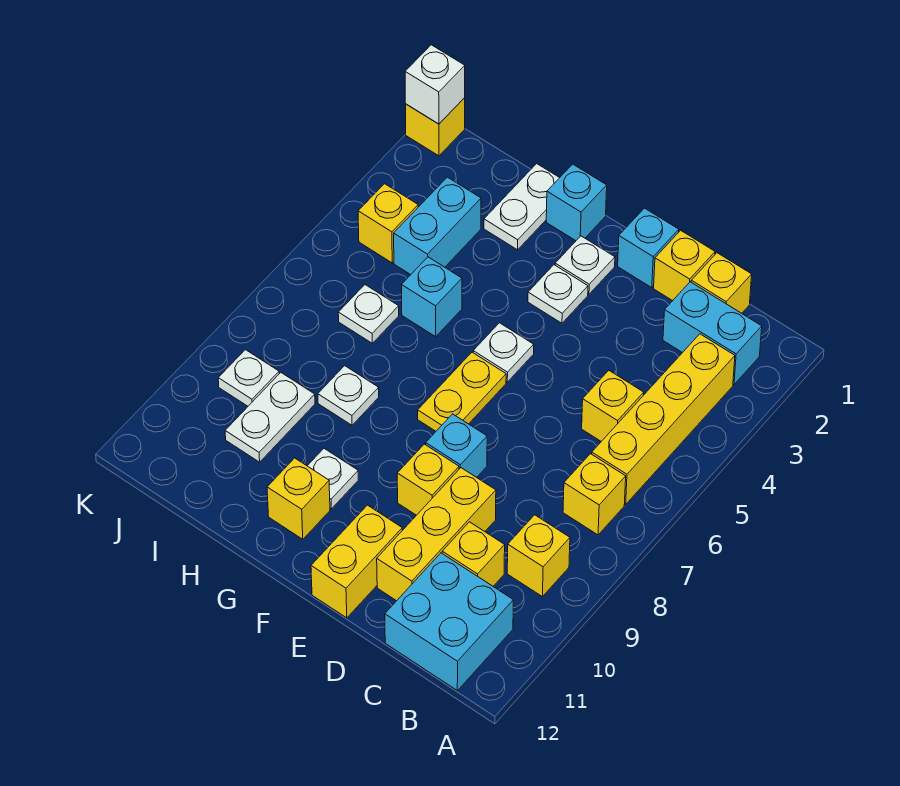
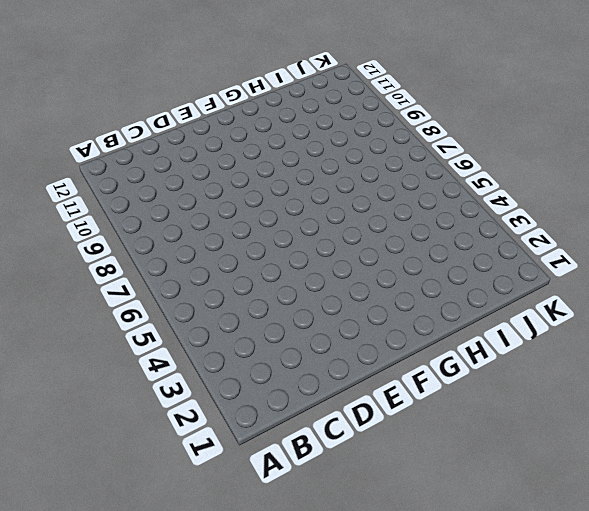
none -> cyan 1x2 brick [663,282,762,384]
none -> yellow 1x4 brick [592,334,735,504]
none -> yellow 1x1 brick [563,454,626,535]
none -> yellow 1x1 brick [507,515,570,596]

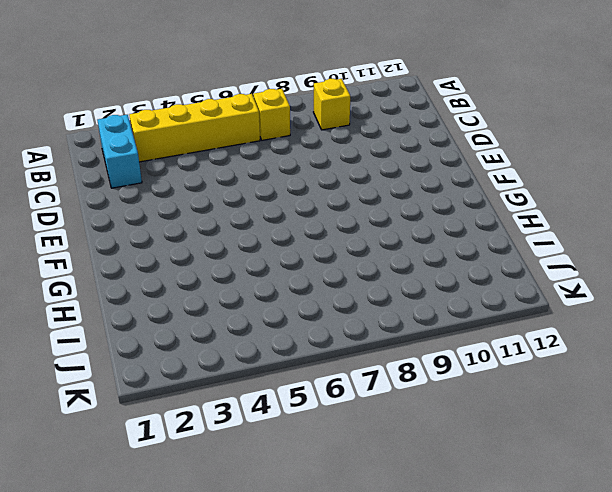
none -> cyan 2x2 brick [385,553,513,691]
none -> yellow 1x1 brick [691,253,752,313]
none -> yellow 1x1 brick [582,371,644,441]
none -> yellow 1x1 brick [442,522,505,586]

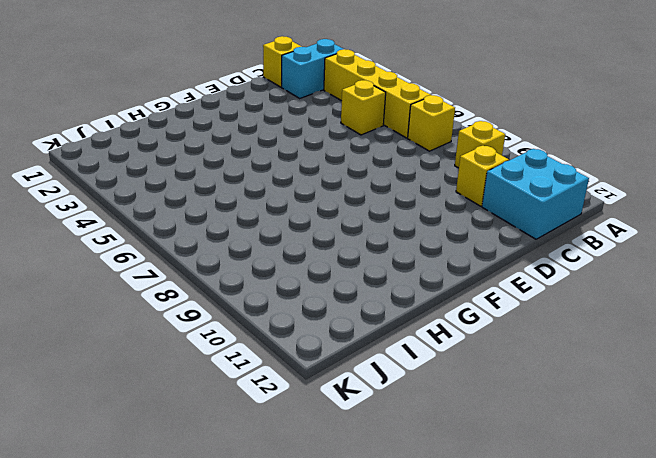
none -> yellow 1x1 brick [654,230,715,301]
none -> yellow 1x3 brick [377,468,496,601]
none -> cyan 1x1 brick [618,208,679,288]
none -> cyan 1x1 brick [426,414,487,477]

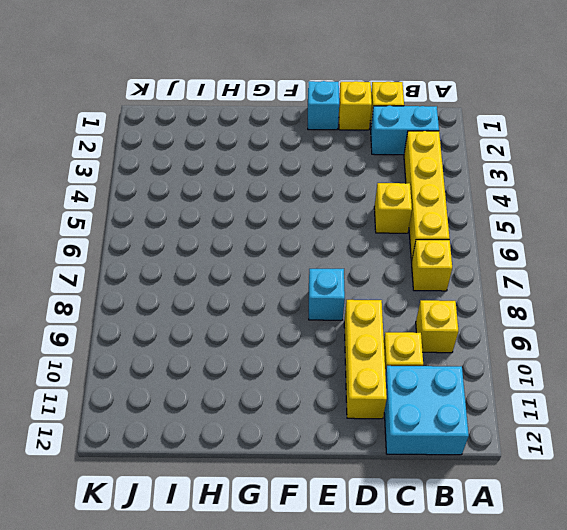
none -> yellow 1x1 brick [397,444,459,515]
none -> yellow 1x2 brick [311,505,402,618]
none -> white 1x1 plate [555,236,615,294]
none -> white 1x1 plate [528,265,588,323]

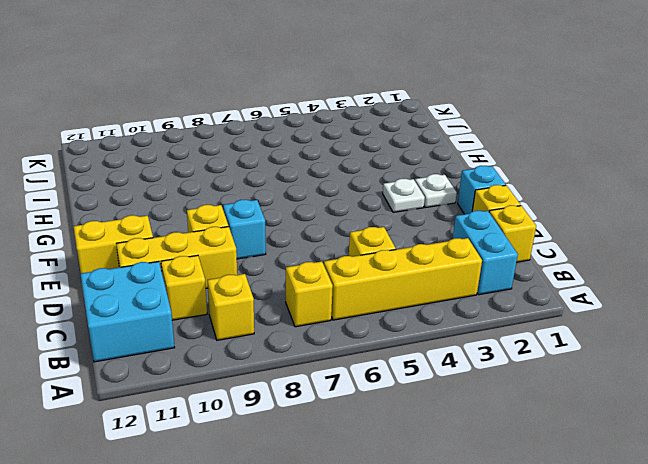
none -> white 1x1 plate [473,323,534,382]
none -> yellow 1x2 plate [418,352,506,431]
none -> cyan 1x1 brick [546,164,607,241]
none -> white 1x1 plate [308,449,358,509]

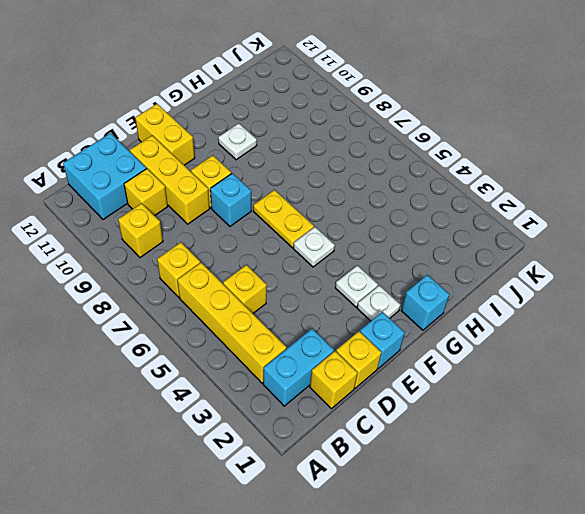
none -> yellow 1x1 brick [267,458,330,539]
none -> white 1x2 plate [484,164,559,250]
none -> cyan 1x1 brick [402,257,462,337]
none -> white 1x1 plate [318,366,379,425]

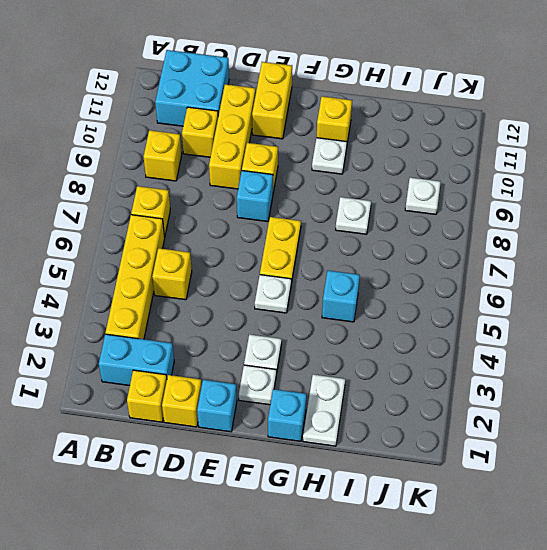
none -> cyan 1x2 brick [394,177,481,275]
none -> white 1x1 plate [338,285,399,343]
none -> white 1x2 plate [225,373,315,462]
none -> yellow 1x1 brick [358,184,418,263]

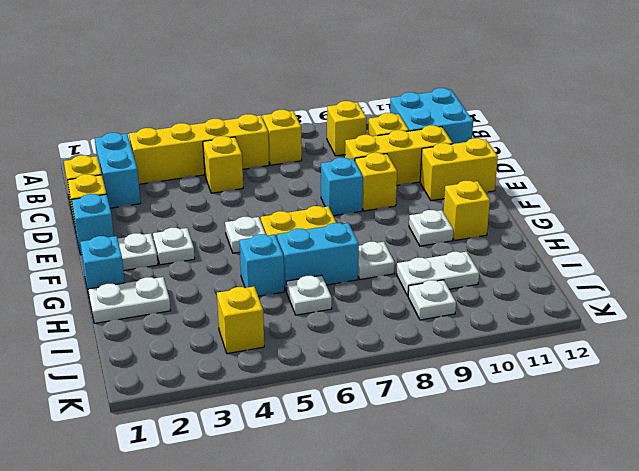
cyan 1x2 brick [277,223,359,291] -> cyan 1x2 brick moved to [394,177,481,275]
none -> yellow 1x1 brick [405,98,465,156]
none -> white 1x1 brick [405,45,465,124]

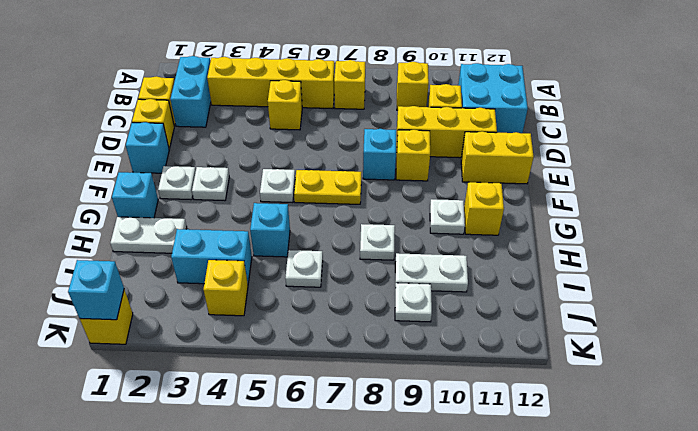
cyan 1x1 brick [68,260,124,320] -> white 1x1 brick [405,45,465,124]

